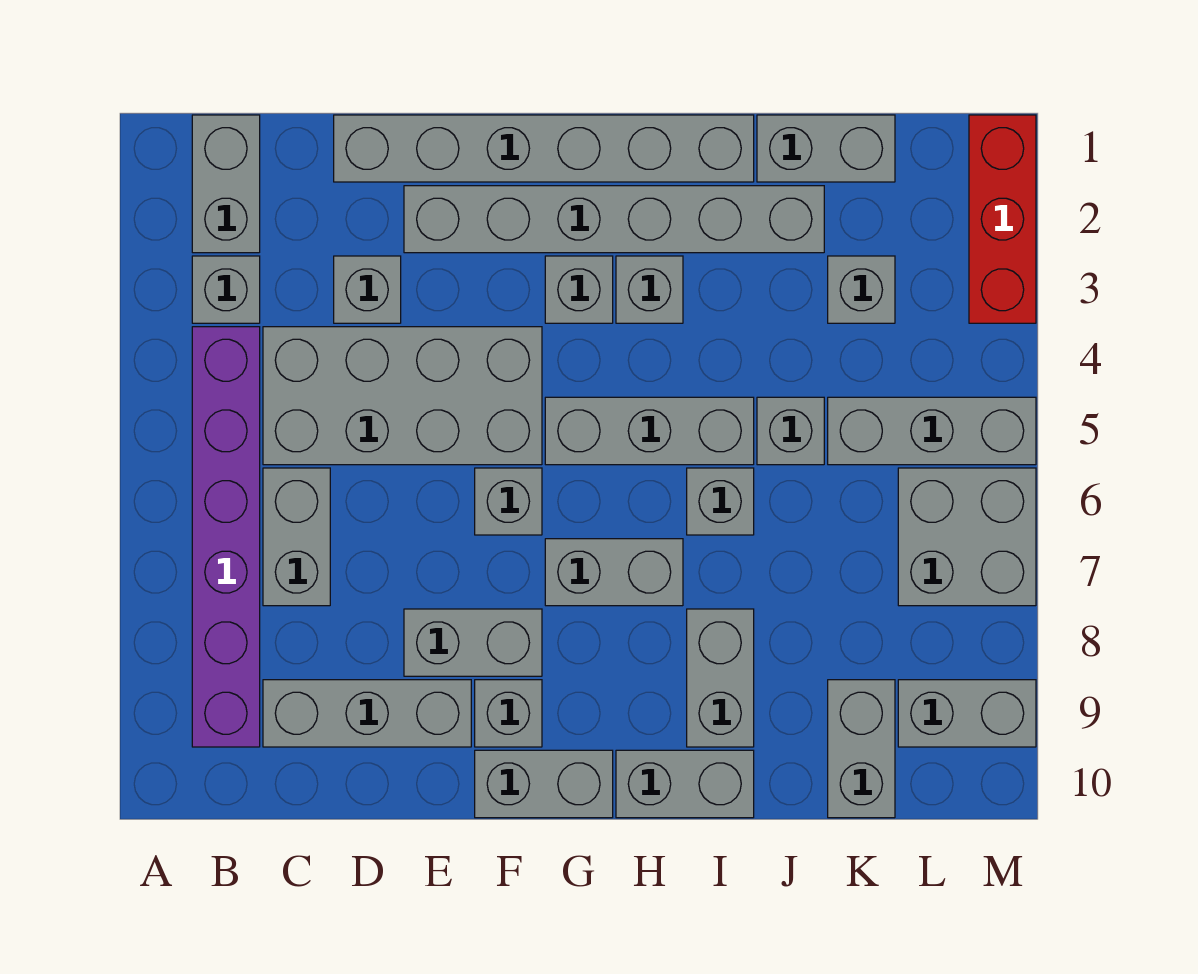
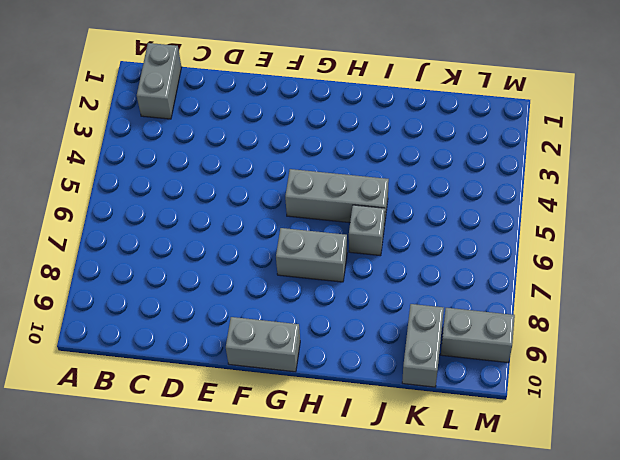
none -> grey 1x1 brick [192,256,260,323]
none -> purple 1x6 brick [192,327,260,747]
none -> grey 2x4 brick [263,327,542,465]

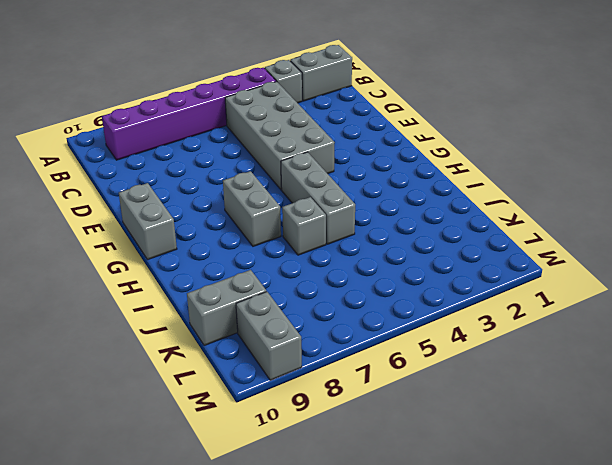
none -> grey 1x2 brick [263,468,330,606]
none -> grey 1x3 brick [263,680,471,747]
none -> grey 1x6 brick [334,115,754,182]

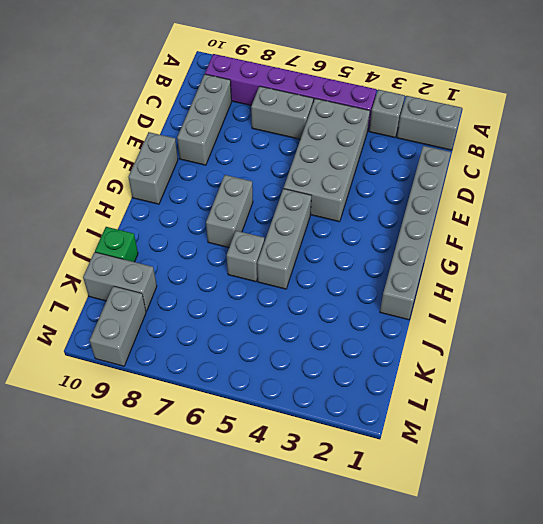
green 1x1 brick [95,227,138,262] -> none
none -> grey 1x1 brick [334,256,401,323]
none -> grey 1x6 brick [404,186,824,253]
none -> grey 1x2 brick [404,609,542,676]

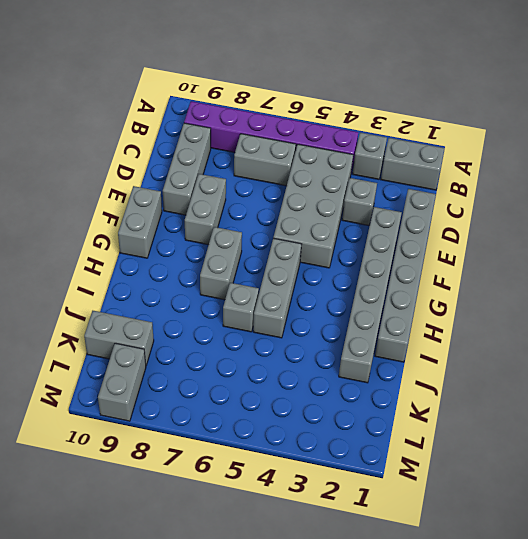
none -> grey 1x1 brick [475,468,542,535]
none -> grey 1x1 brick [475,680,542,747]
none -> grey 1x1 brick [545,256,613,323]

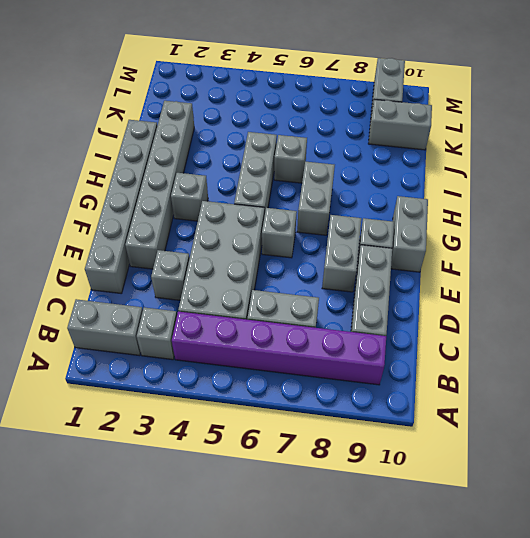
none -> grey 1x1 brick [616,256,683,323]
none -> grey 1x2 brick [616,750,754,818]
none -> grey 1x2 brick [687,609,754,747]

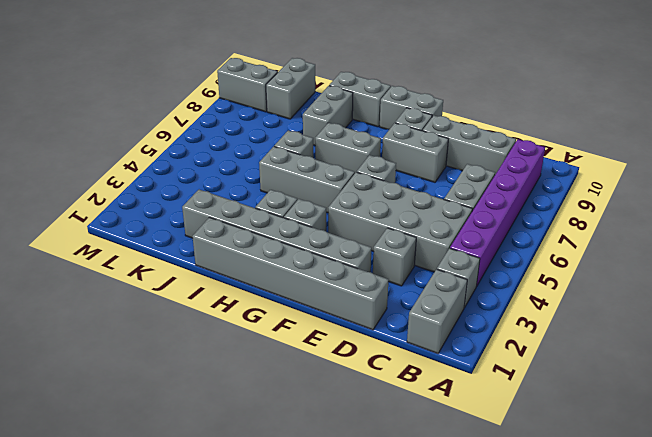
none -> grey 1x2 brick [757,115,895,182]
none -> grey 1x1 brick [757,397,824,465]
none -> grey 1x1 brick [828,256,895,323]

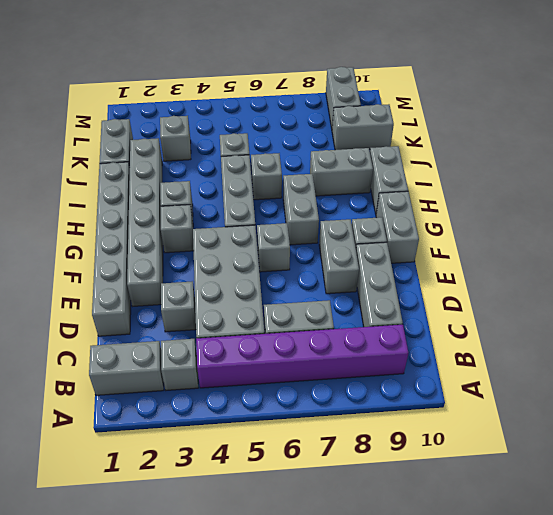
none -> grey 1x3 brick [828,397,1036,465]
none -> grey 2x2 brick [898,468,1036,606]
none -> red 1x3 brick [969,115,1036,323]

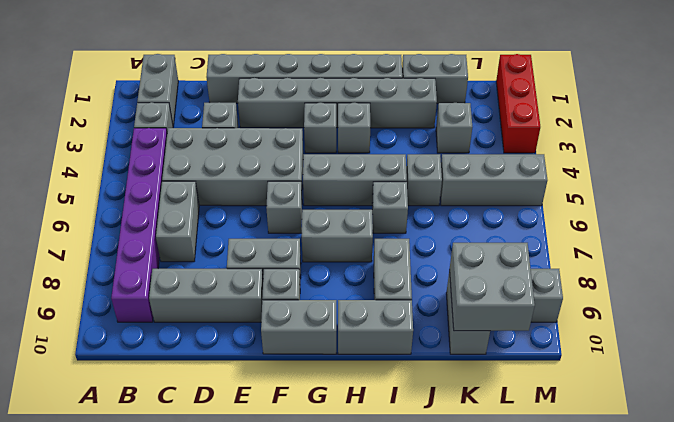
grey 2x2 brick [450,243,535,331] -> grey 2x2 brick moved to [898,468,1036,606]

